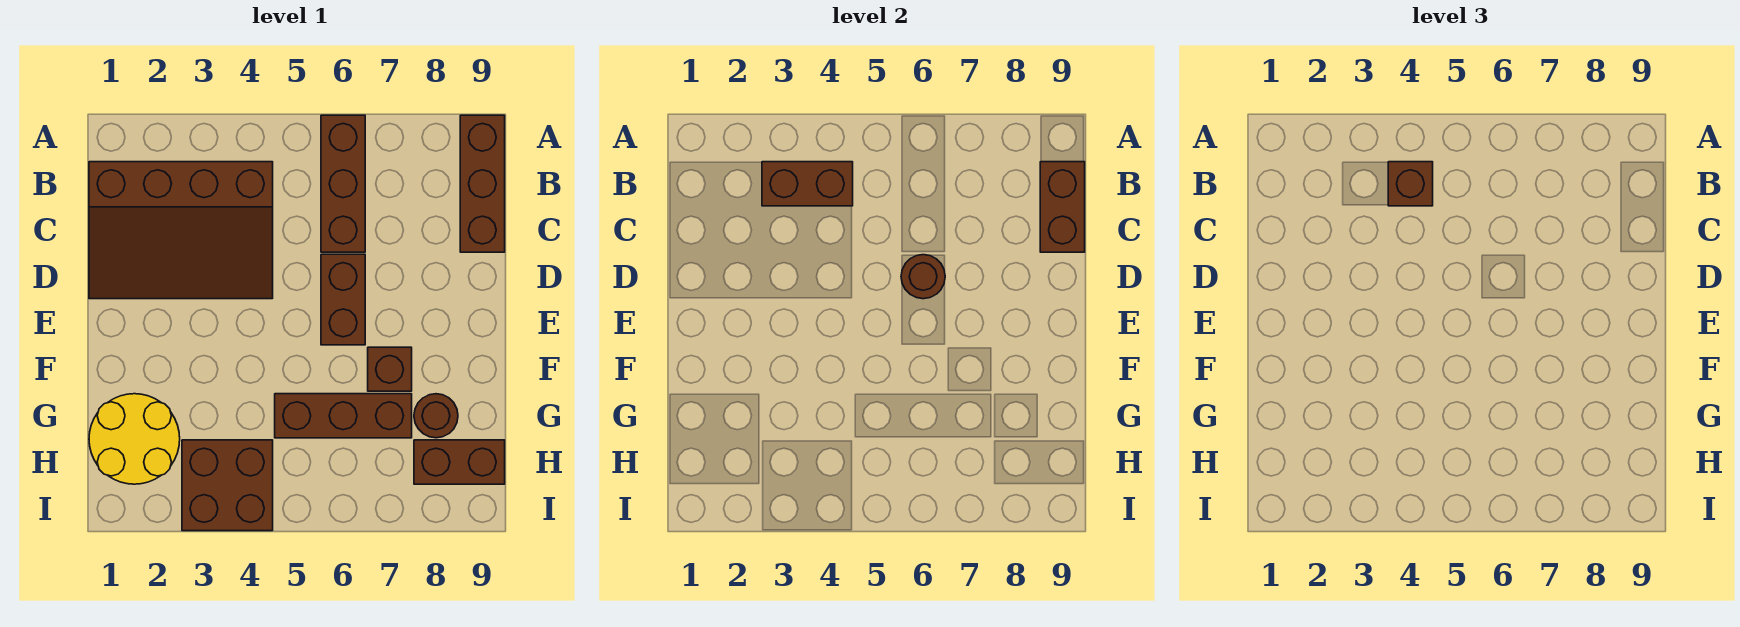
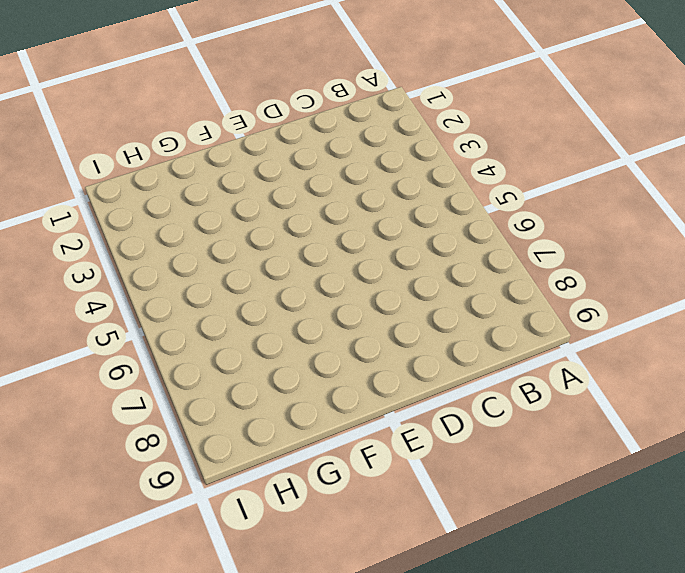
none -> brown 1x3 brick [321,115,365,252]
none -> brown 1x3 brick [460,115,505,252]
none -> brown 3x4 slope [89,162,273,299]

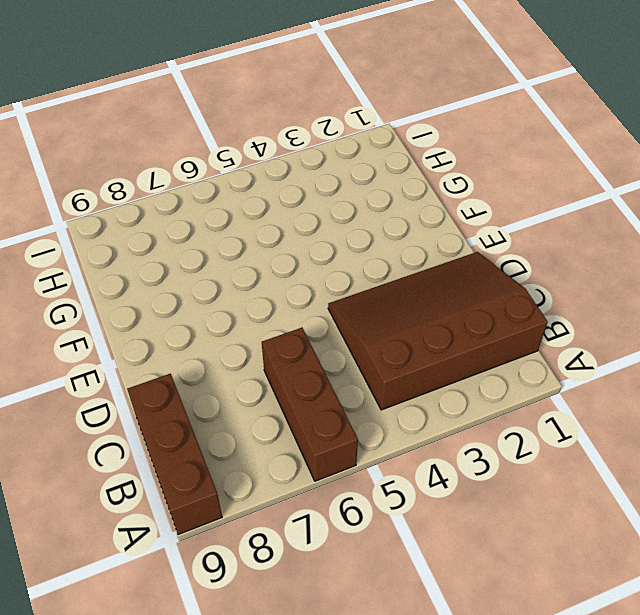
none -> brown 1x2 brick [321,254,365,345]
none -> brown 1x1 brick [368,347,412,391]
none -> yellow 2x2 round brick [89,394,180,484]

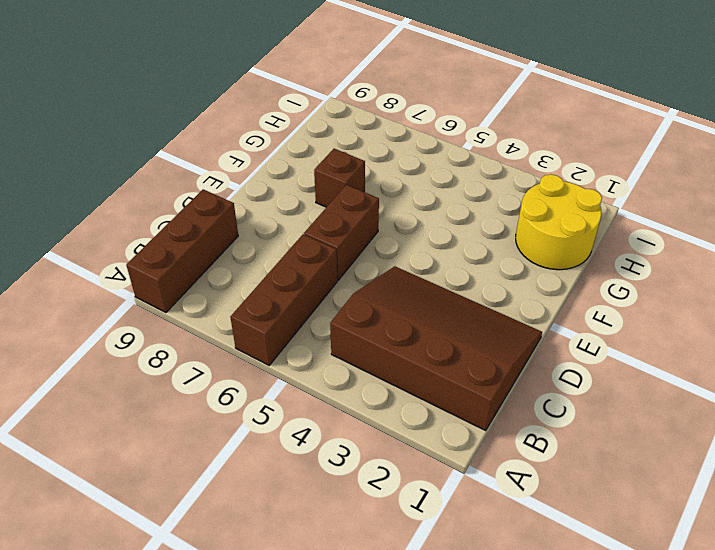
none -> brown 1x3 brick [275,394,412,438]
none -> brown 1x1 round brick [414,394,458,438]
none -> brown 2x2 brick [182,440,273,531]

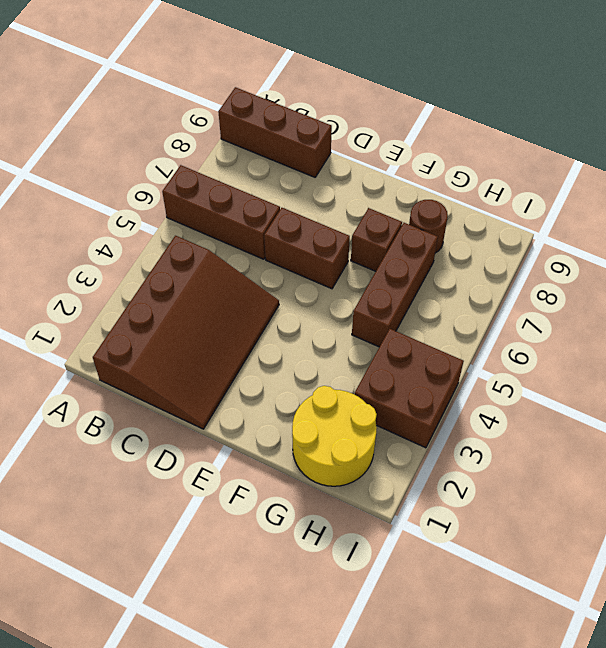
none -> brown 1x2 brick [414,440,505,484]
none -> brown 1x2 brick [762,162,853,206]
none -> brown 1x2 brick [1040,162,1085,252]

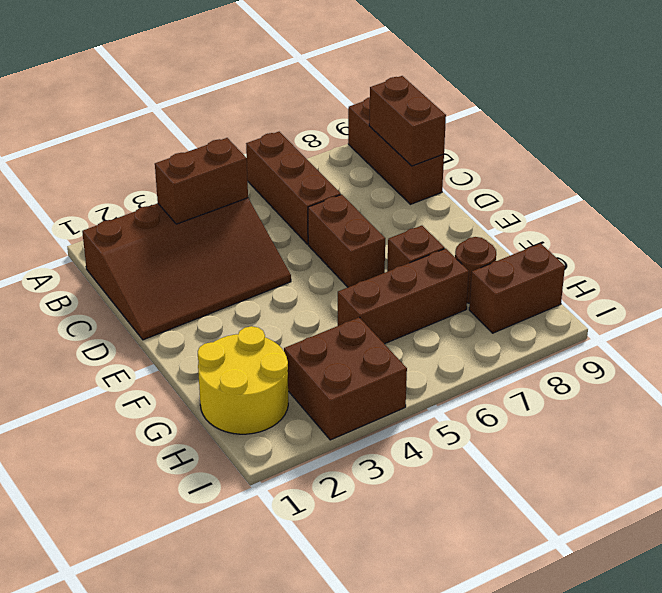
none -> brown 1x1 round brick [901,255,945,299]
none -> brown 1x1 brick [1388,162,1433,206]

